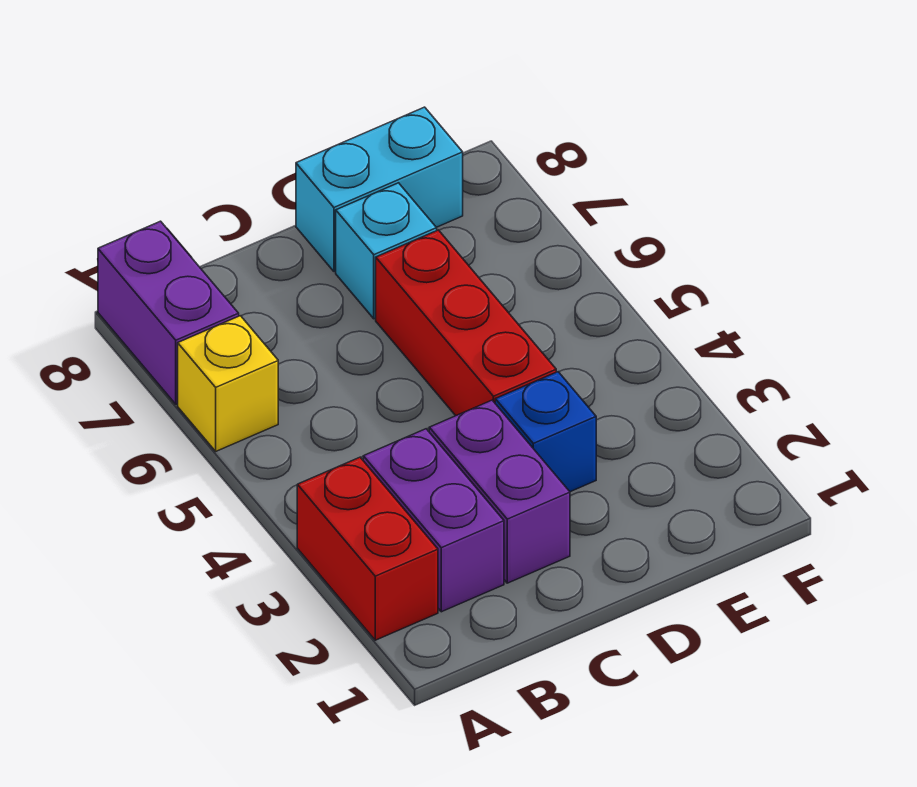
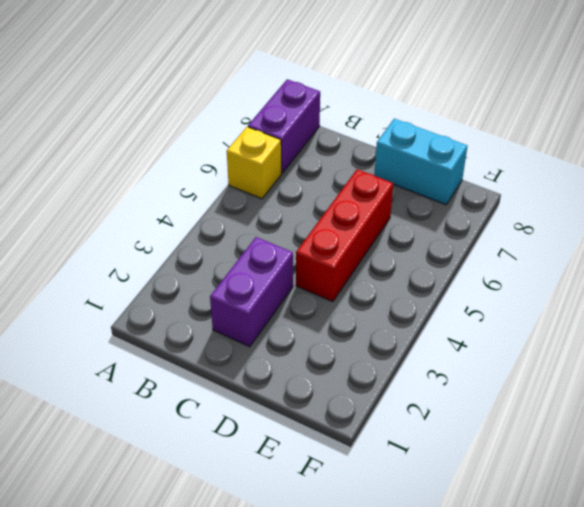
none -> red 1x2 brick [297,457,438,640]
none -> purple 1x2 brick [363,429,504,612]

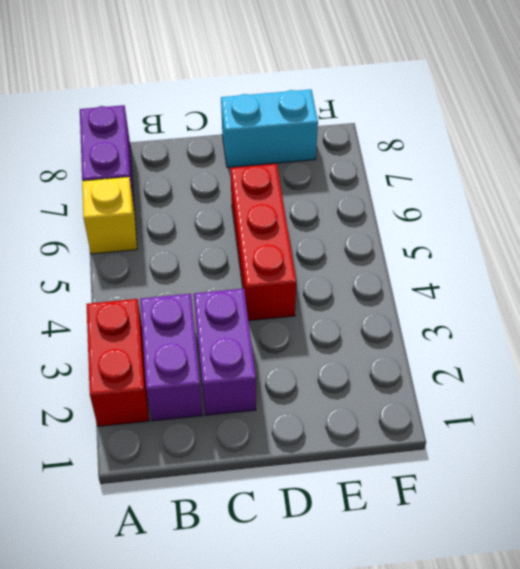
none -> blue 1x1 brick [495,372,596,492]
none -> cyan 1x1 brick [336,183,437,319]

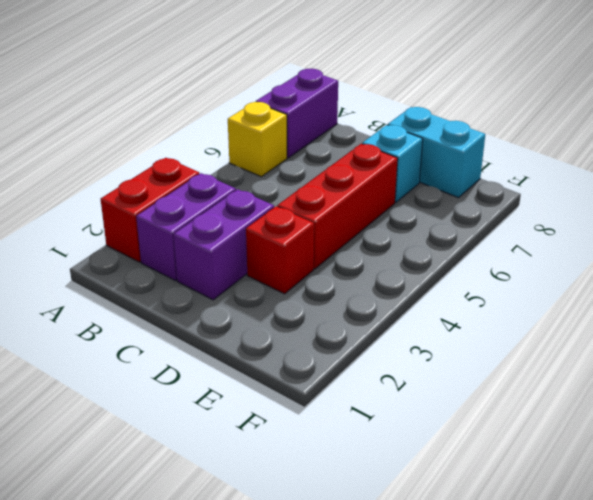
red 1x1 brick [246,206,314,294] -> blue 1x1 brick [495,372,596,492]

